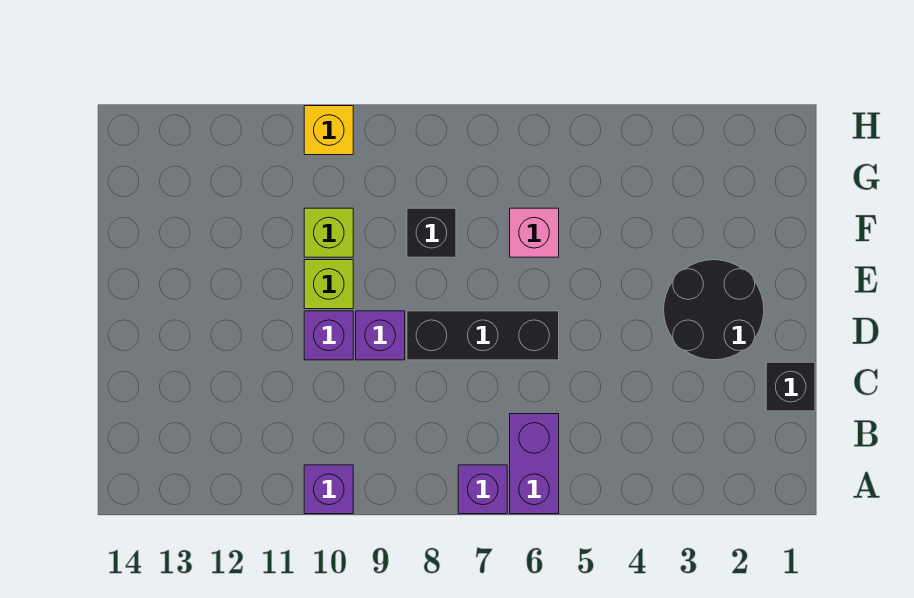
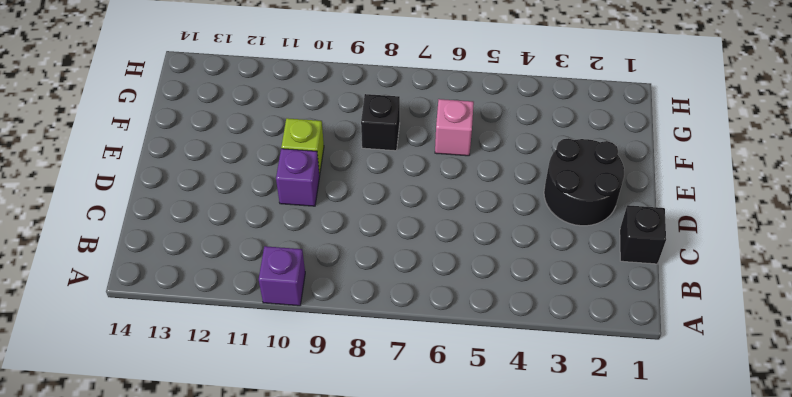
none -> purple 1x2 brick [510,414,559,514]
none -> purple 1x1 brick [458,465,507,514]
none -> black 1x3 brick [407,311,559,360]

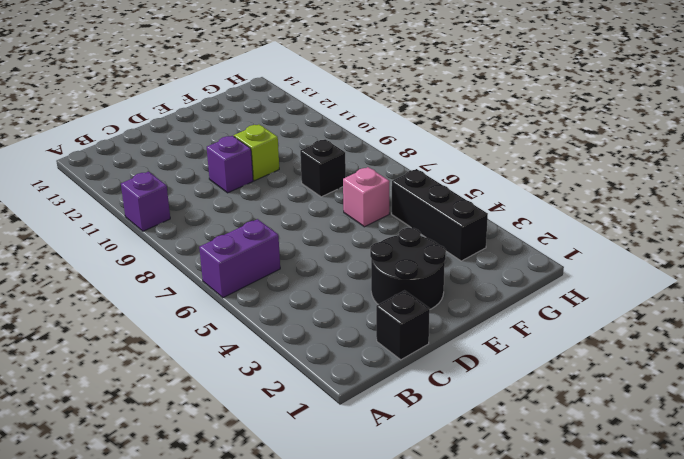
black 1x3 brick [392,169,488,261] -> black 1x3 brick moved to [407,311,559,360]
none -> purple 1x1 brick [458,465,507,514]
none -> purple 1x1 brick [356,311,405,360]
none -> lime 1x1 brick [304,208,353,257]

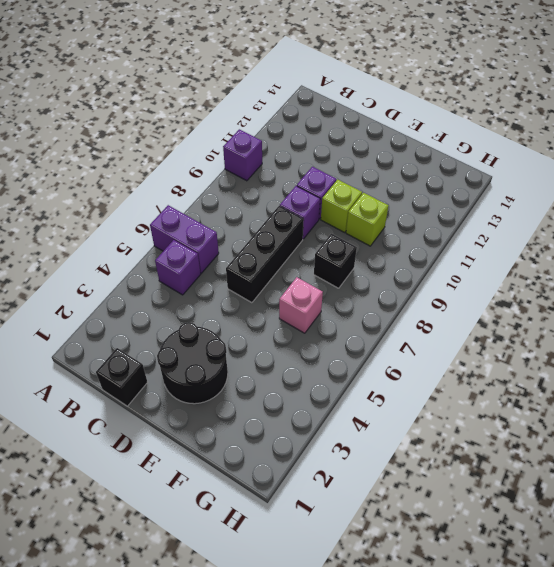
purple 1x1 brick [155,240,201,295] -> purple 1x1 brick moved to [458,465,507,514]
none -> yellow 1x1 brick [304,106,353,155]

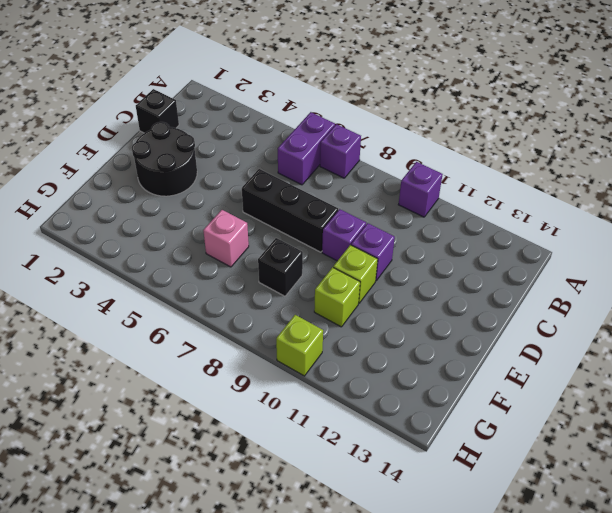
lime 1x1 brick [276,315,323,376] -> yellow 1x1 brick [304,106,353,155]

